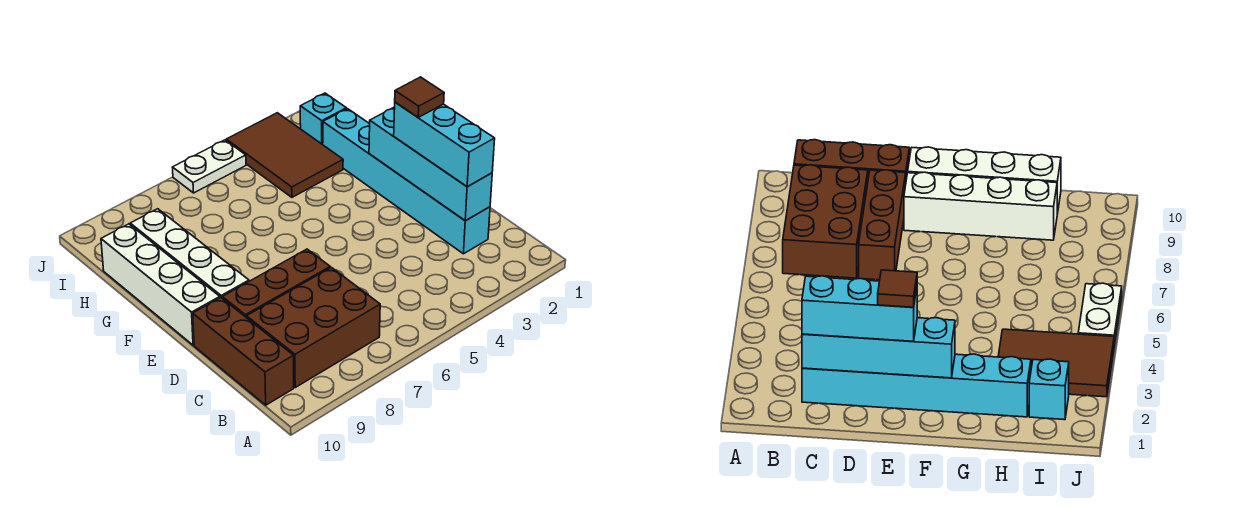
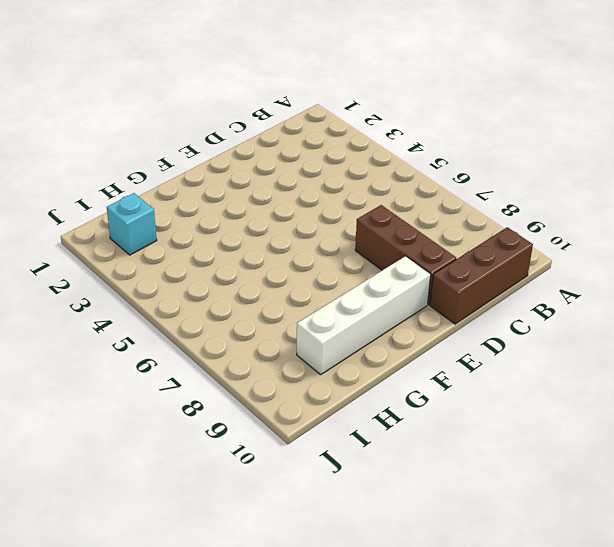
none -> brown 2x3 brick [247,267,380,387]
none -> cyan 1x6 brick [323,109,490,254]
none -> white 1x4 brick [101,224,220,345]

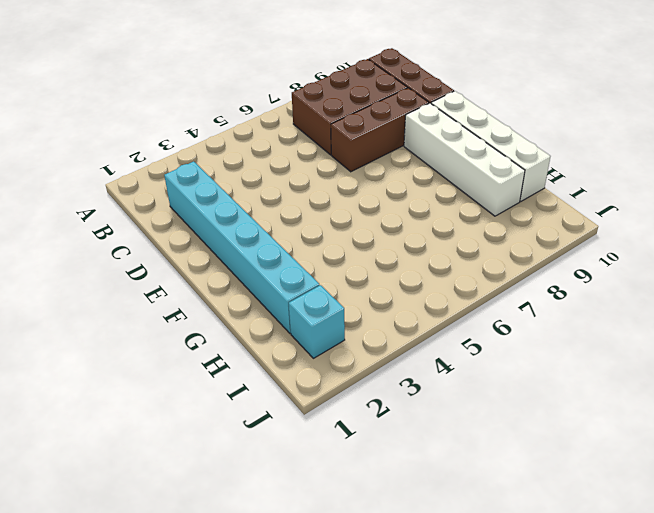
none -> brown 2x3 tile [226,113,343,197]
none -> white 1x2 plate [172,140,246,193]
none -> cyan 1x4 brick [369,107,492,221]

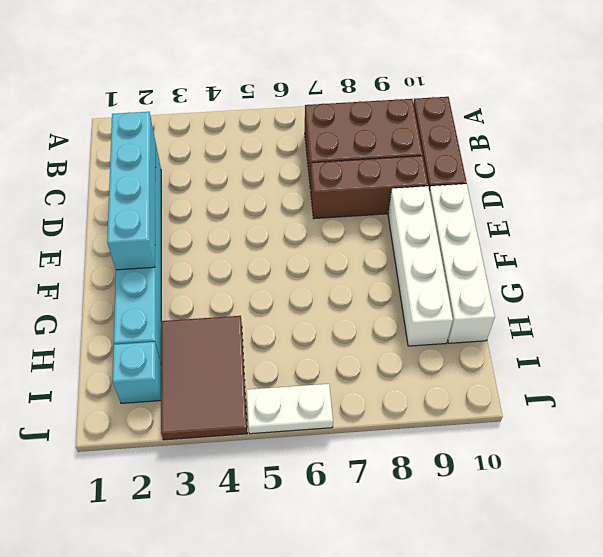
none -> cyan 1x3 brick [394,102,495,187]
none -> brown 1x1 tile [395,77,444,117]

